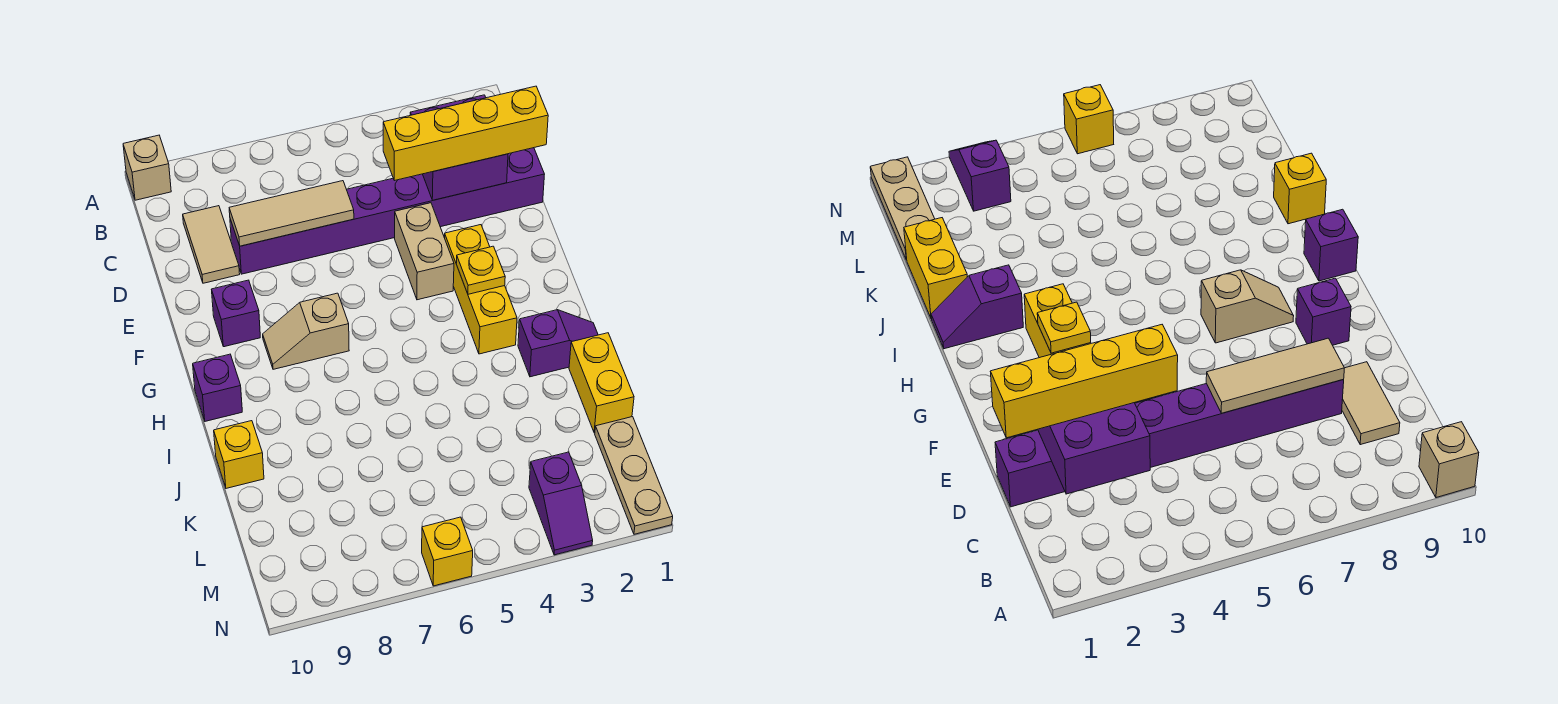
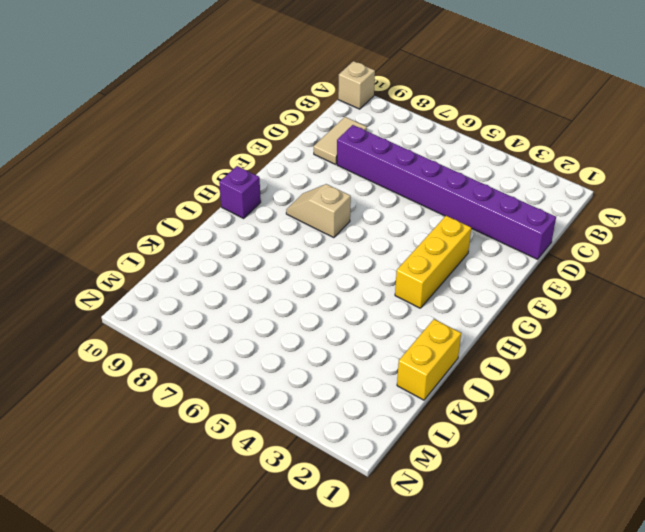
none -> tan 1x2 brick [395,203,454,300]
none -> purple 1x1 brick [211,280,260,347]
none -> purple 1x2 slope [518,310,598,377]

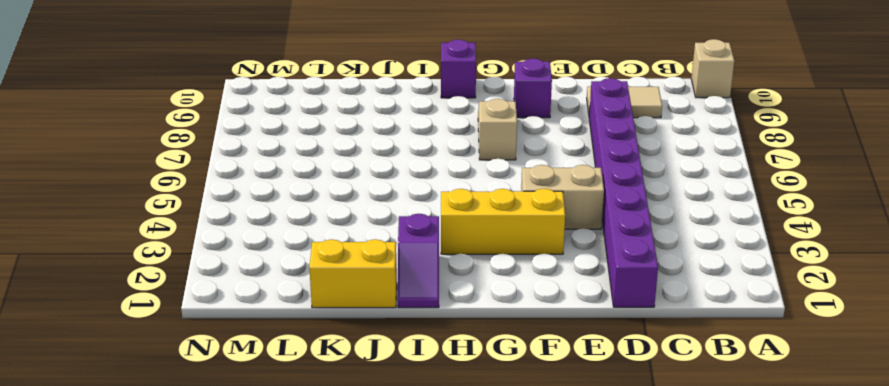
none -> yellow 1x1 brick [214,421,264,488]
none -> tan 1x3 plate [595,417,673,534]
none -> purple 1x2 slope [529,452,593,555]

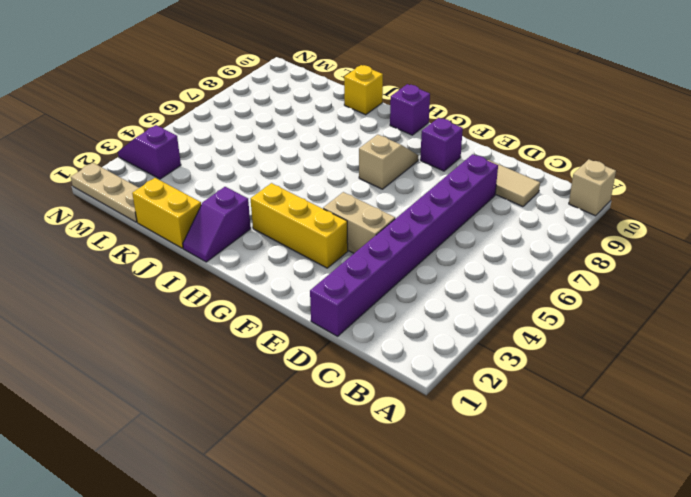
none -> yellow 1x1 brick [422,517,473,586]
none -> purple 2x2 brick [410,95,508,200]
none -> tan 1x3 tile [229,181,354,246]

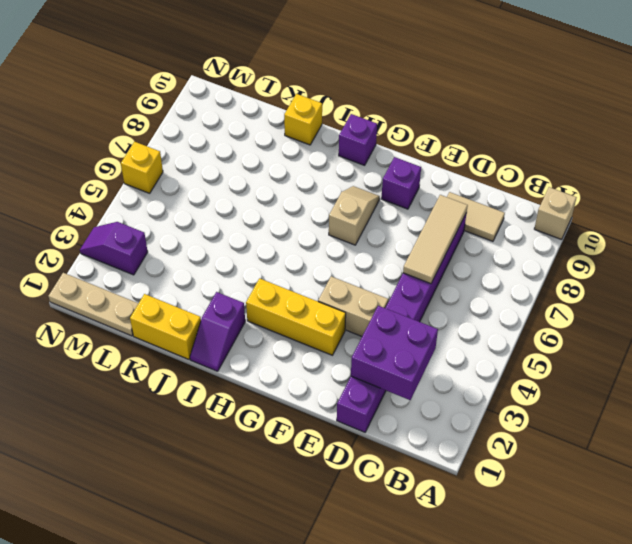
none -> yellow 1x1 plate [456,246,505,294]
none -> yellow 1x4 brick [383,86,548,181]

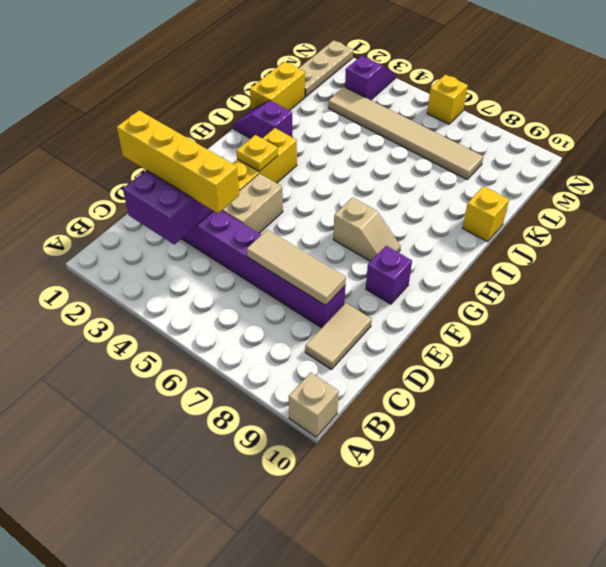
tan 1x6 tile [328,87,483,179] -> none
none -> purple 1x1 brick [193,354,242,421]

